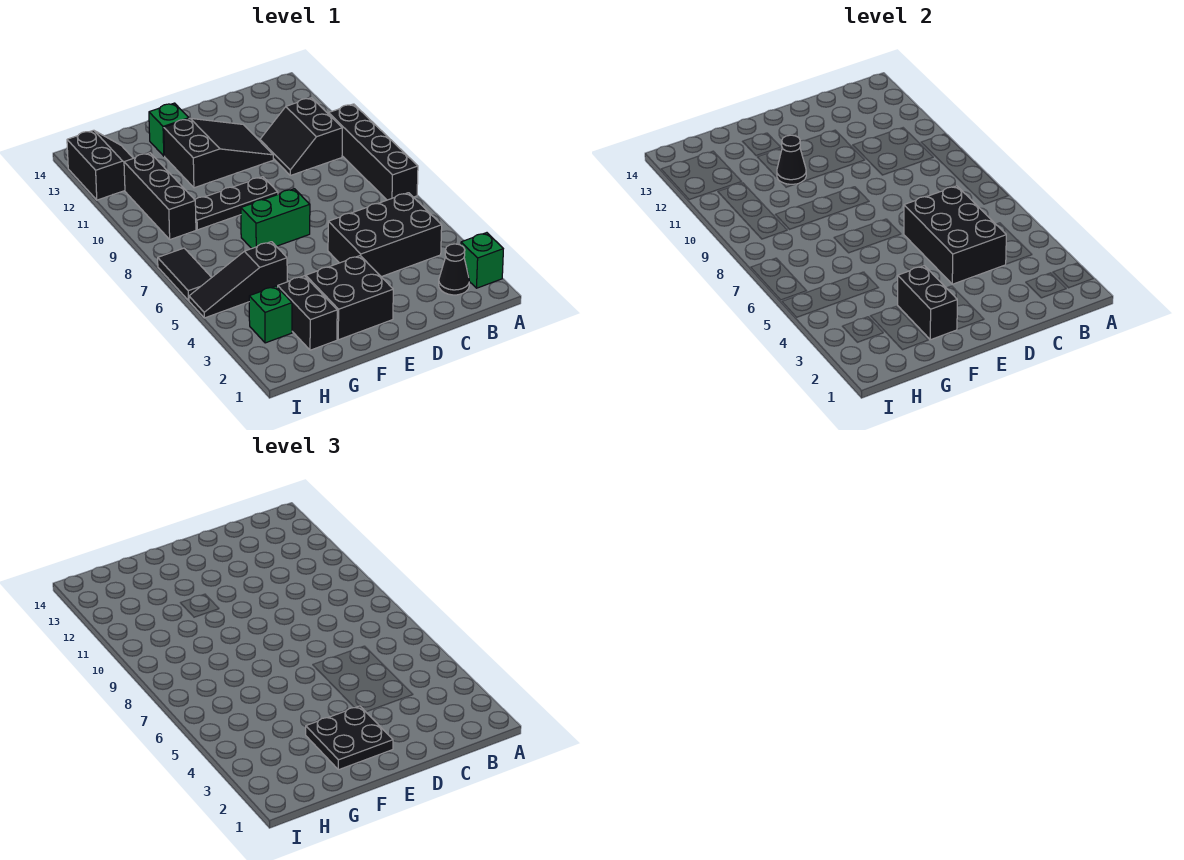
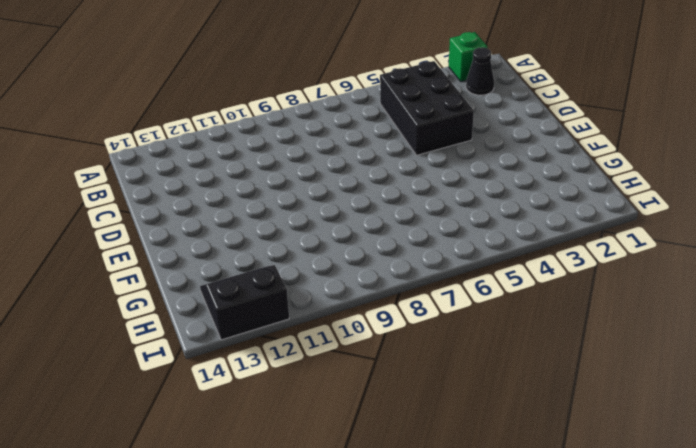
none -> black 1x4 brick [329,104,418,200]
none -> black 2x2 slope [260,98,342,175]
none -> black 2x3 slope [164,118,273,188]

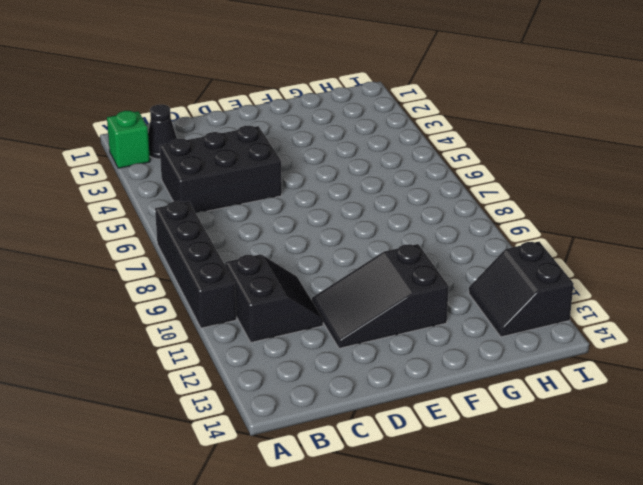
none -> black 2x2 brick [306,256,393,340]
none -> green 1x2 brick [241,189,310,248]
none -> black 1x3 plate [195,177,278,230]

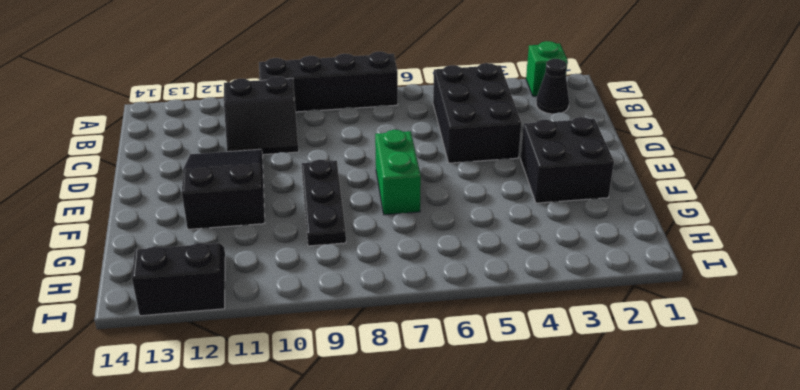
none -> green 1x1 brick [149,103,189,156]
none -> black 1x2 brick [278,276,337,350]
none -> black 1x3 slope [189,242,287,318]

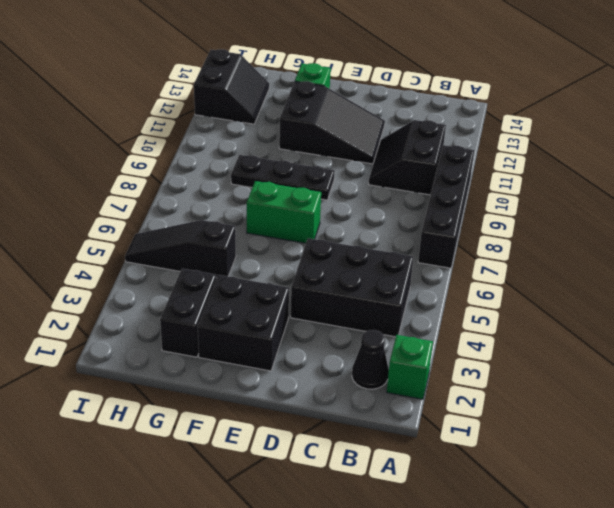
none -> green 1x1 brick [249,286,292,343]
none -> black 1x3 brick [124,153,196,240]
none -> black 1x2 tile [158,248,212,301]

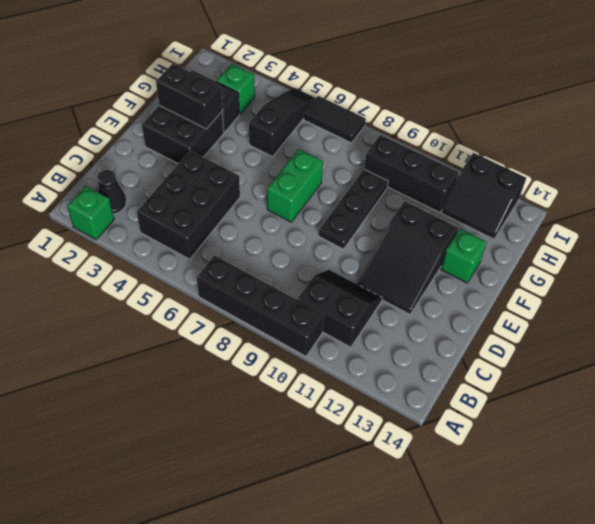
none -> black 2x3 brick [904,186,1006,284]
none -> black 1x1 cone [777,135,806,184]
none -> black 2x2 plate [306,706,393,770]

